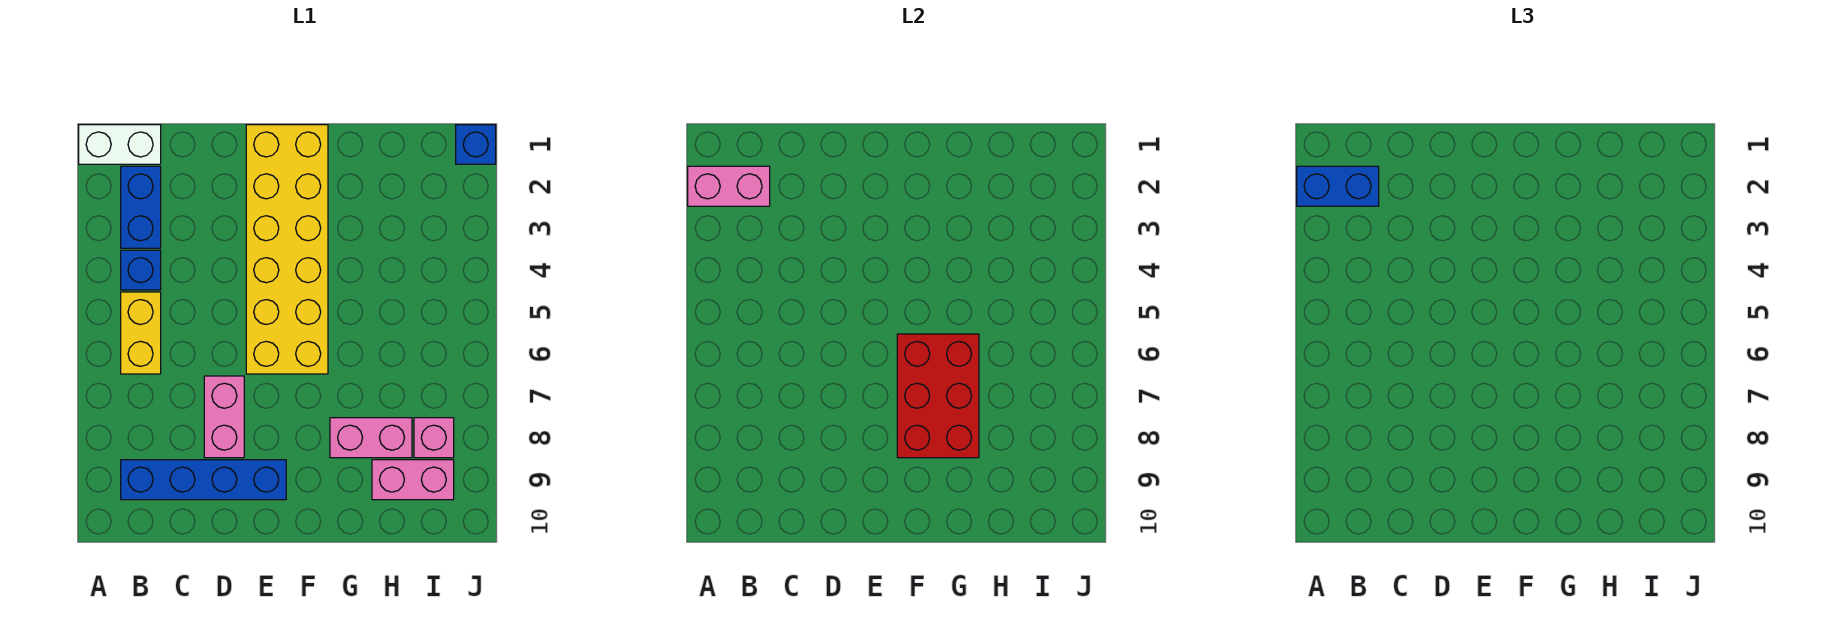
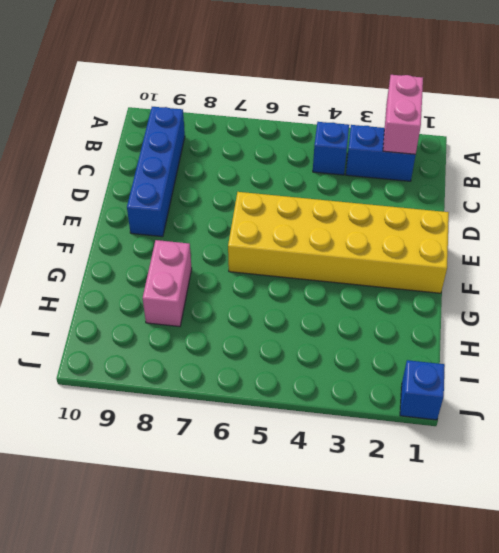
none -> white 1x2 brick [79,125,161,164]
none -> yellow 1x2 brick [121,292,161,374]
none -> pink 1x2 brick [204,376,244,458]

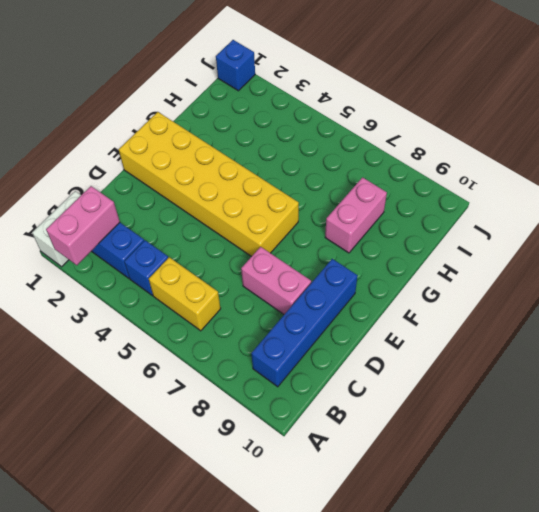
none -> pink 1x2 brick [372,460,454,500]
none -> pink 1x1 brick [414,418,454,458]
none -> red 2x3 brick [897,334,979,458]

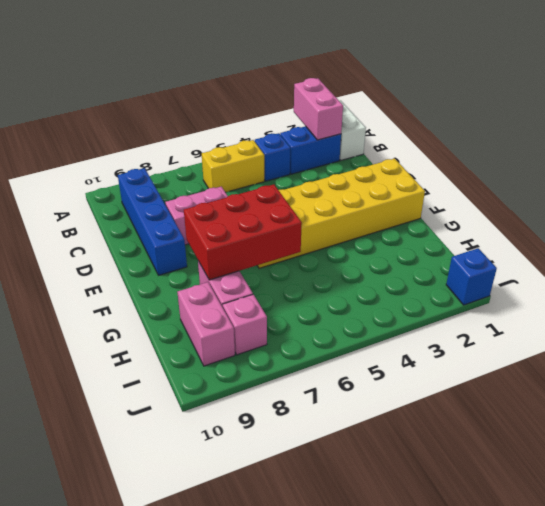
none -> blue 1x2 brick [1297,166,1379,206]

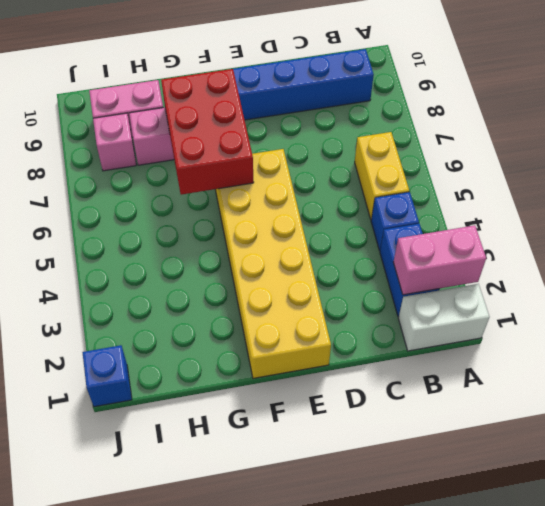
none -> pink 1x2 brick [204,376,244,458]
none -> blue 1x2 brick [1297,166,1379,206]

